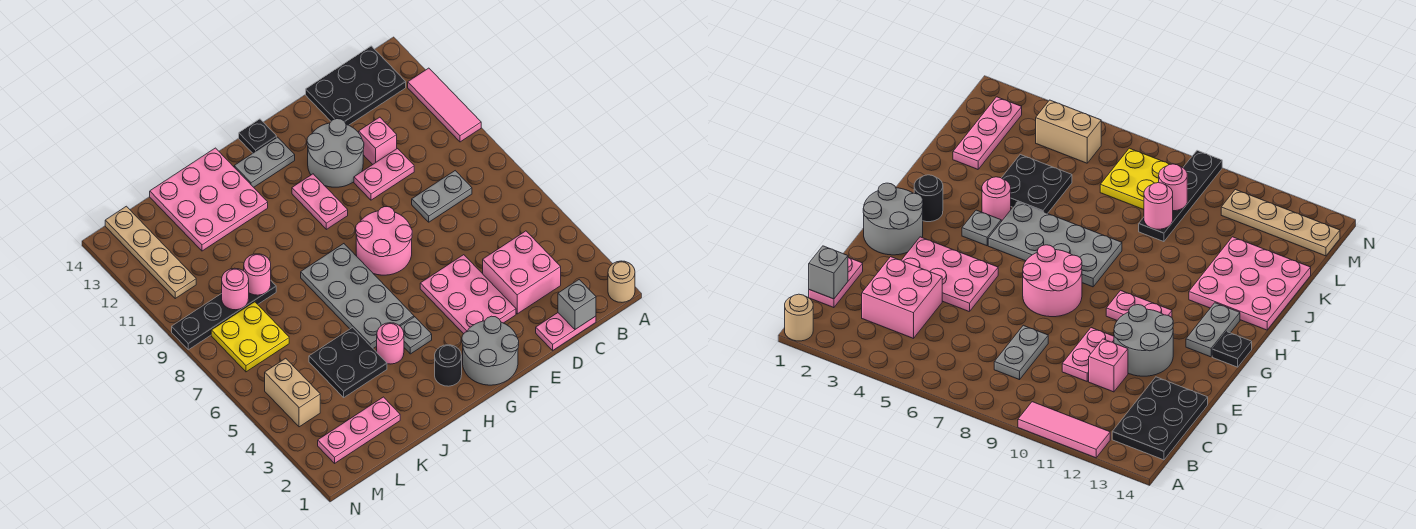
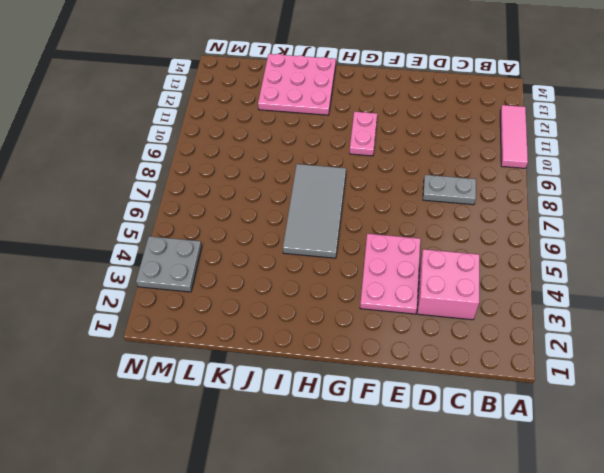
grey 2x4 tile [283,164,346,258] -> grey 2x4 plate [301,244,414,348]
grey 2x2 plate [136,236,202,292] -> tan 1x2 brick [265,358,320,427]
none -> tan 1x1 round brick [608,261,635,302]
none -> black 2x3 plate [306,46,406,125]
none -> pink 1x2 plate [536,313,596,350]

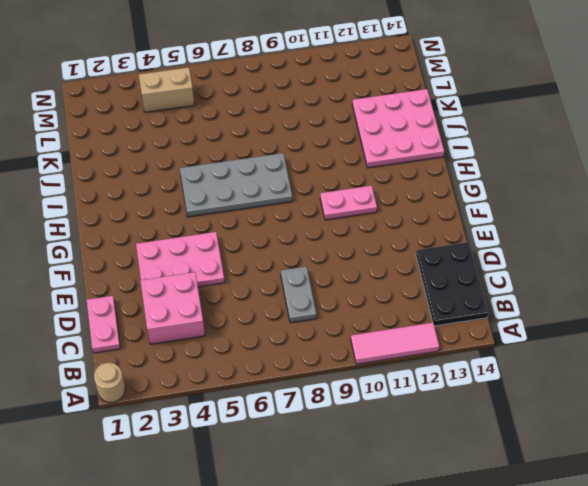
none -> pink 1x2 plate [354,149,414,200]
none -> pink 1x1 brick [359,117,397,164]
none -> grey 2x2 round brick [307,119,364,187]

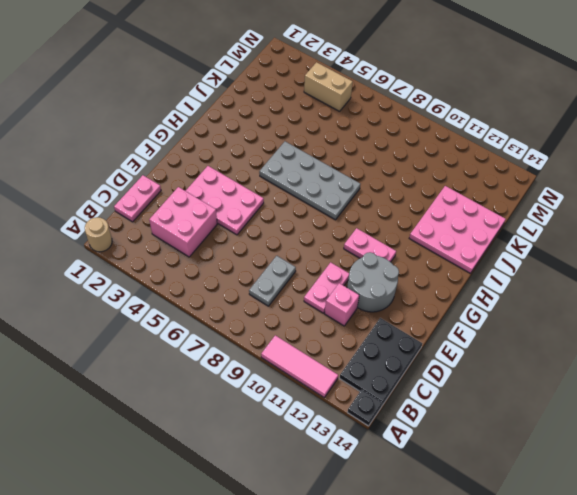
black 1x1 plate [347,390,382,426] -> black 1x1 plate moved to [239,119,277,153]
none -> grey 2x2 round brick [462,316,519,385]
none -> pink 2x2 round brick [356,207,412,275]
none -> grey 1x2 plate [234,137,295,187]

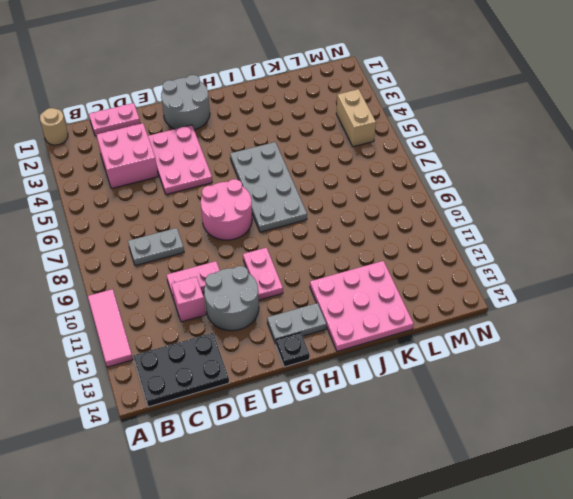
none -> black 1x1 round brick [435,345,462,386]
none -> grey 1x1 plate [400,317,432,354]
none -> pink 1x1 round brick [377,323,404,364]

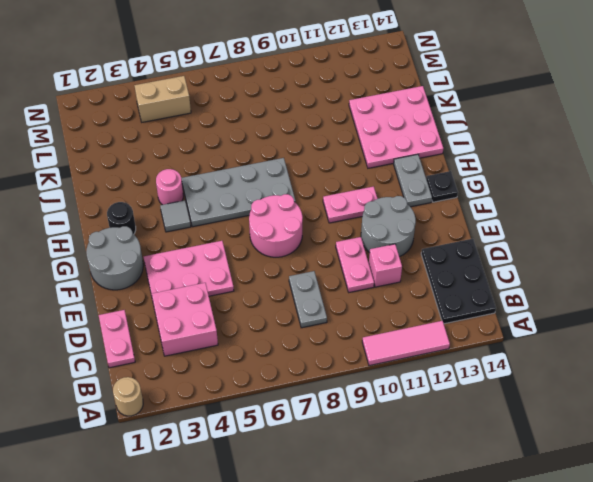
grey 1x1 tile [160,200,191,232] -> grey 1x1 plate [400,317,432,354]
none -> black 2x2 plate [309,328,387,397]
none -> pink 1x3 plate [318,397,400,463]
none -> black 1x4 plate [172,281,276,350]

